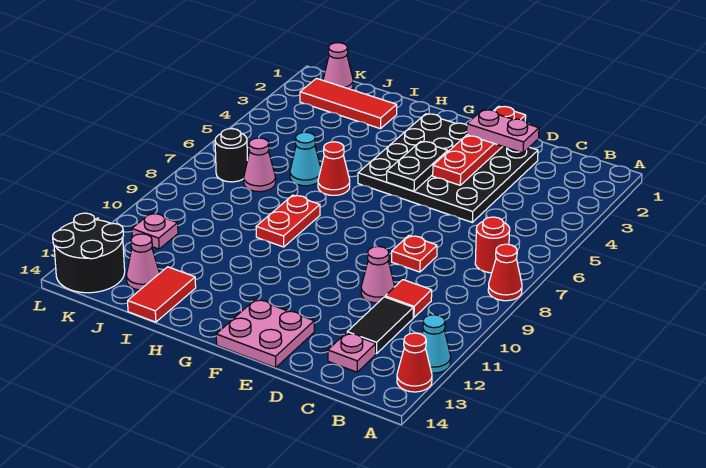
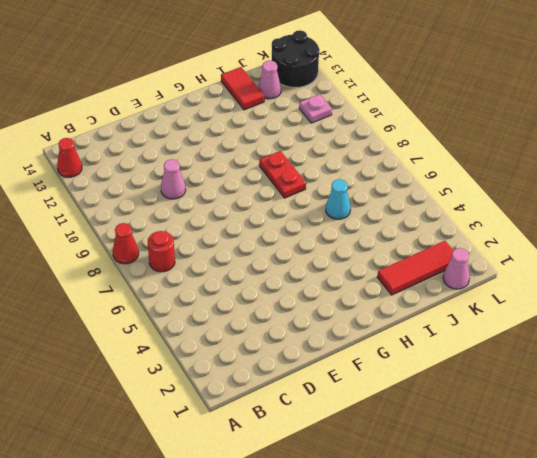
none -> cyan 1x1 cone [422,315,451,373]
none -> red 1x1 tile [385,280,432,318]
none -> black 1x2 tile [347,297,413,354]

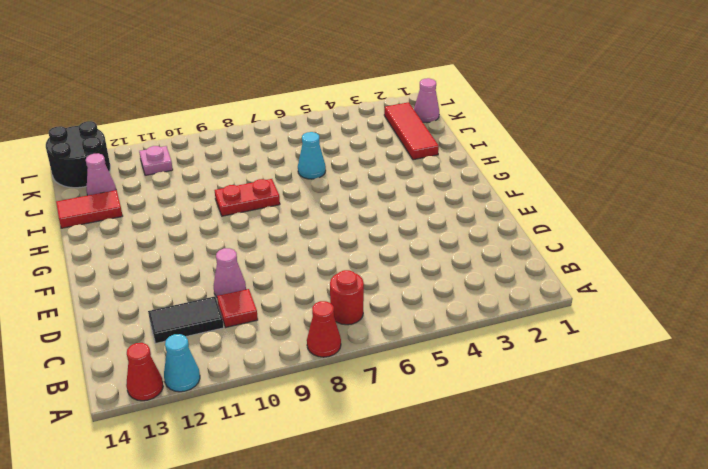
none -> pink 1x1 plate [328,333,376,372]
none -> black 4x4 plate [358,114,538,222]
none -> red 1x1 plate [392,235,437,272]

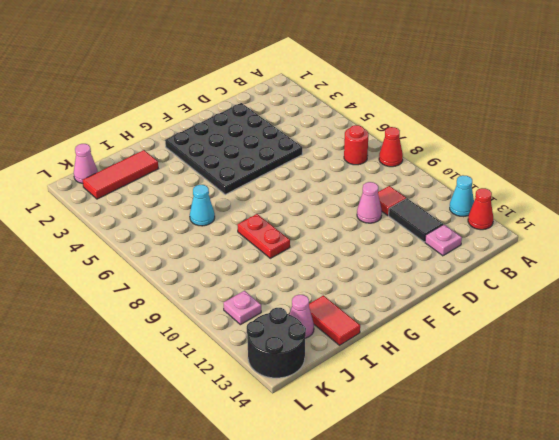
none -> red 1x1 plate [392,235,437,272]
none -> pink 2x2 plate [216,299,314,368]
none -> red 1x1 cone [318,142,350,195]

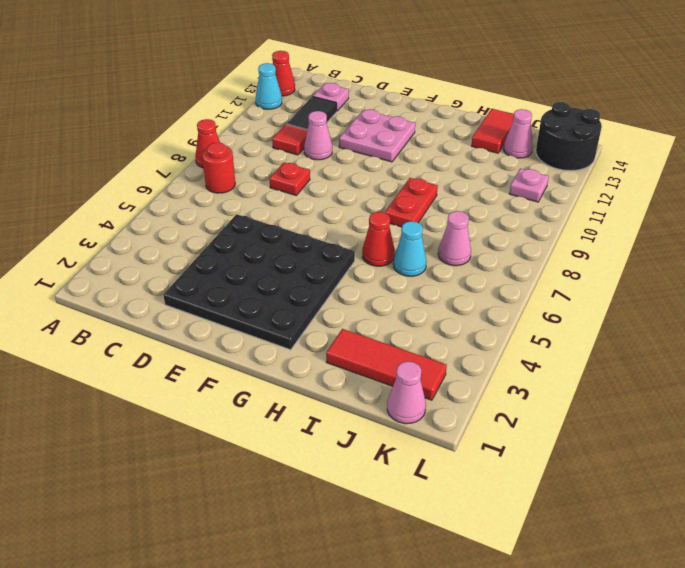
pink 2x2 plate [339,109,415,162] -> pink 2x2 plate moved to [216,299,314,368]
none -> black 1x1 round brick [215,128,247,182]
none -> red 1x4 plate [433,106,526,185]
none -> black 1x2 plate [387,141,448,191]

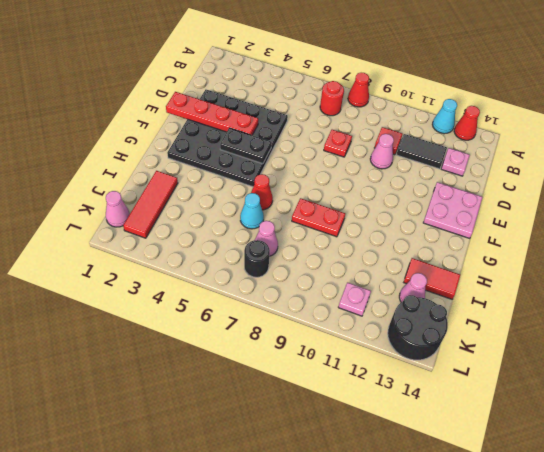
none -> pink 1x2 plate [467,110,539,153]

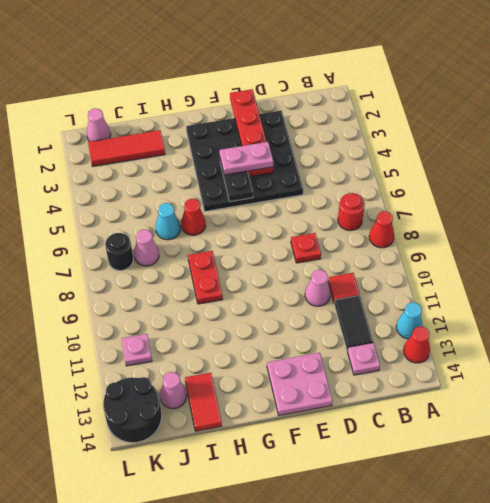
pink 1x2 plate [220,142,273,175] -> pink 1x2 plate moved to [467,110,539,153]

